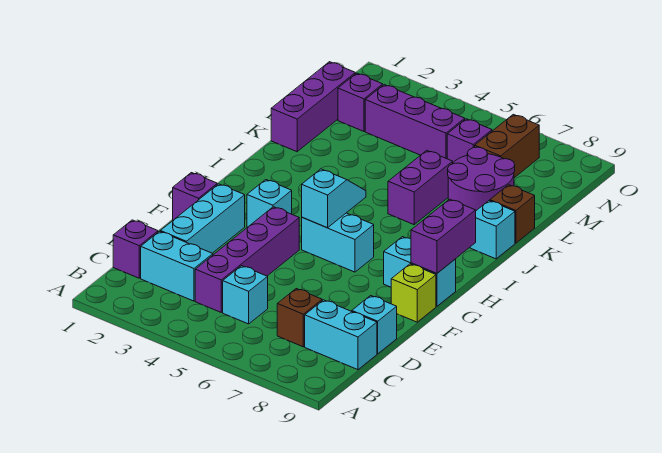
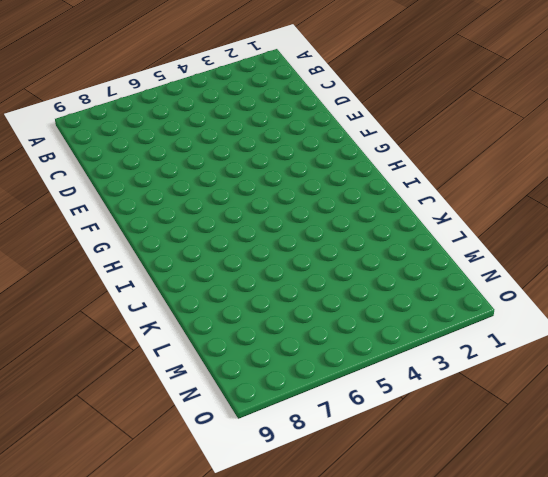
none -> purple 1x1 brick [113,220,158,278]
none -> cyan 1x2 brick [141,231,213,301]
none -> purple 1x4 brick [195,207,299,312]

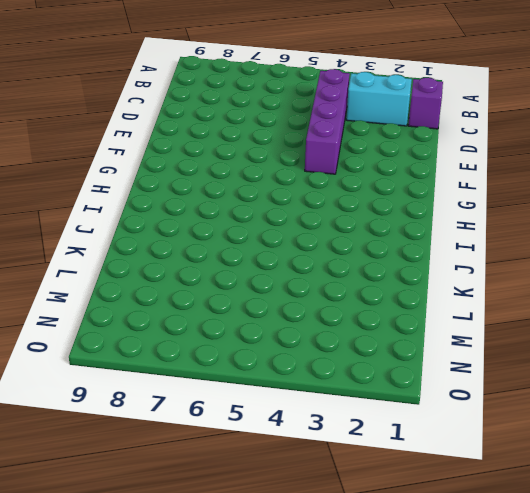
none -> cyan 1x1 brick [223,266,268,324]
none -> brown 1x1 brick [277,289,322,347]
none -> cyan 1x2 brick [305,300,377,370]

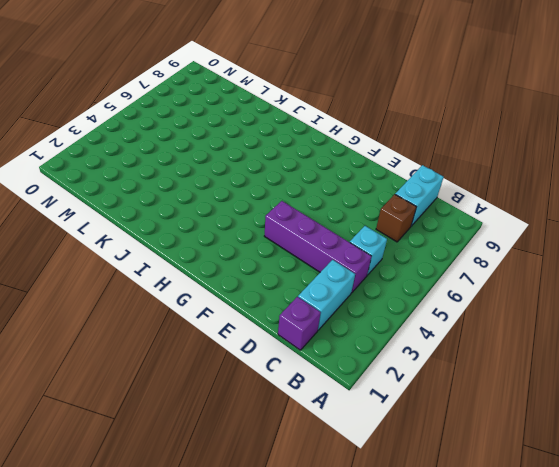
none -> cyan 1x3 brick [160,184,245,253]
none -> cyan 1x1 brick [352,296,397,354]
none -> purple 1x1 brick [173,173,217,220]

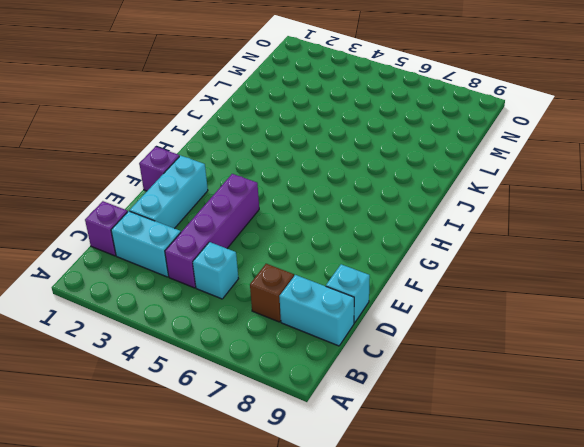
none -> lime 1x1 brick [391,264,436,322]
none -> cyan 1x1 brick [247,180,292,227]
none -> cyan 1x2 brick [302,213,374,272]

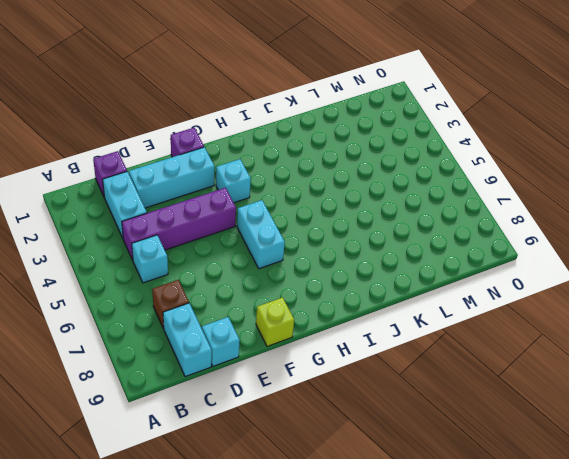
none -> cyan 1x2 brick [384,237,456,306]
none -> purple 1x2 brick [388,150,453,225]
none -> cyan 1x1 brick [470,201,515,259]

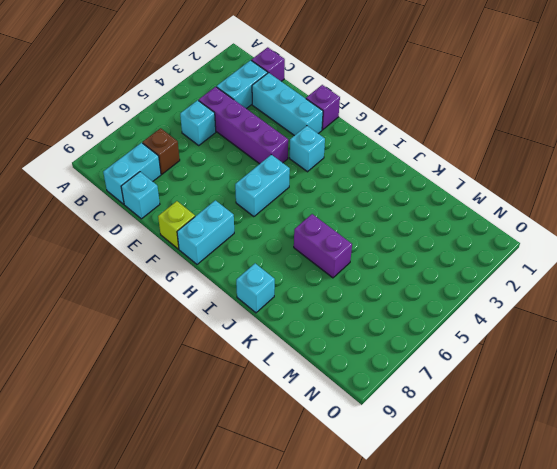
none -> purple 1x3 brick [271,62,355,152]
none -> purple 2x2 round brick [448,147,515,210]
none -> brown 1x1 brick [490,185,535,243]

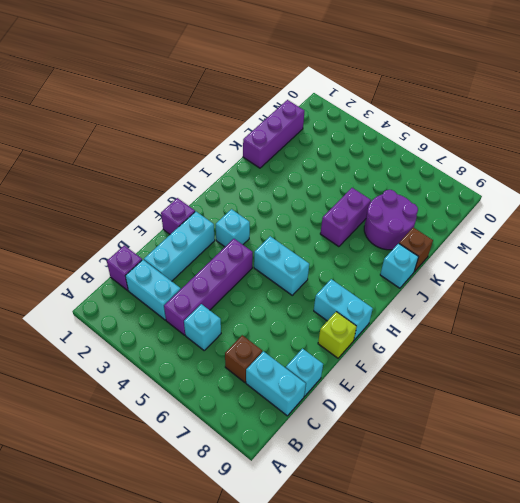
none -> purple 1x1 brick [338,73,383,131]
none -> purple 1x3 brick [365,85,465,159]
none -> purple 1x1 brick [447,119,492,162]

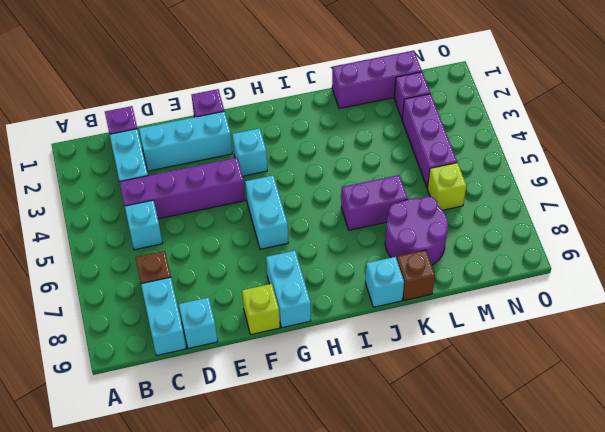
lime 1x1 brick [427,163,466,210] -> purple 1x1 brick [447,119,492,162]
none -> brown 1x2 brick [475,114,539,178]
none -> cyan 1x2 slope [302,169,366,228]
none -> purple 1x2 brick [411,199,476,273]

